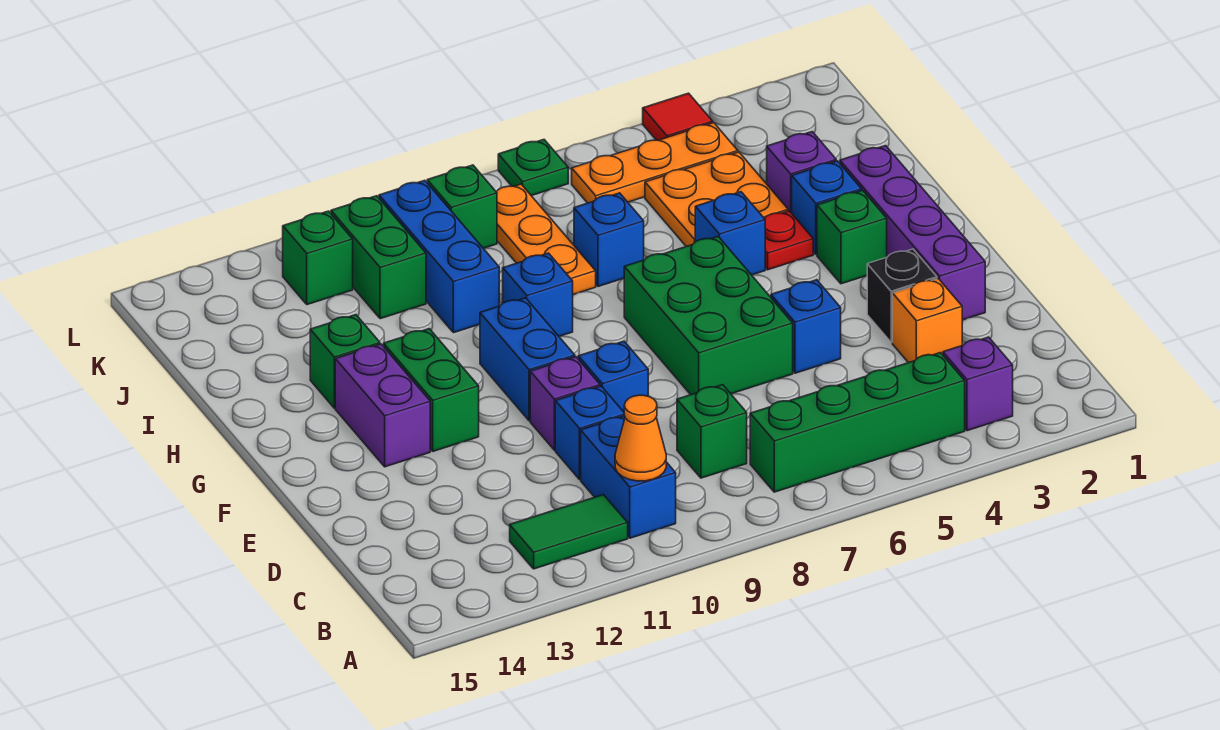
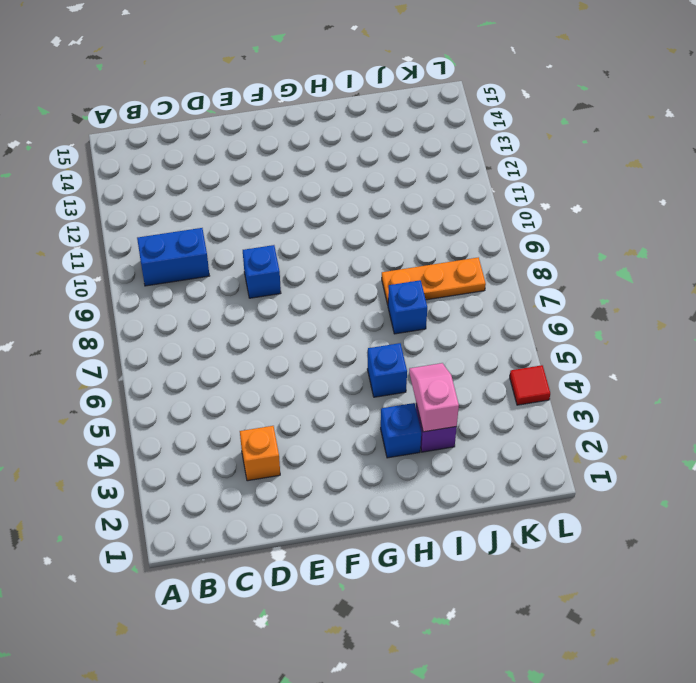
pink 1x2 slope [409,363,459,432] -> none
none -> purple 1x1 brick [943,337,1013,431]
none -> green 1x4 brick [750,353,965,492]
none -> green 1x2 tile [510,495,628,569]
none -> green 1x1 brick [677,385,747,478]

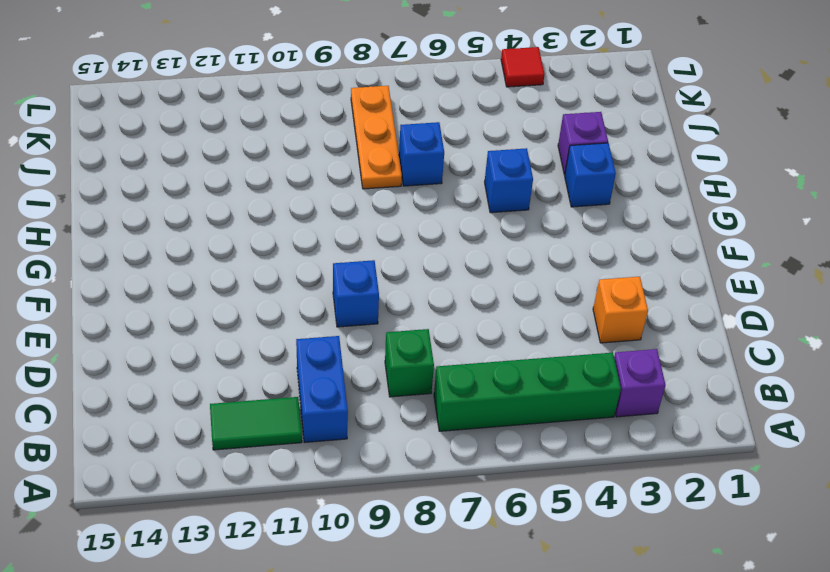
none -> blue 1x1 brick [555,386,625,480]
none -> purple 1x4 brick [840,146,985,320]
none -> black 1x1 brick [867,249,937,343]
none -> blue 1x1 brick [771,280,841,373]

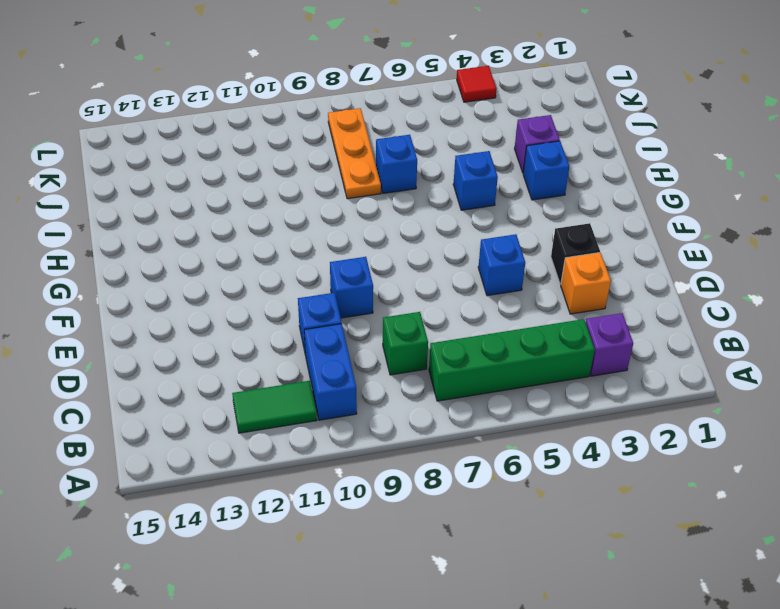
none -> purple 1x4 brick [840,146,985,320]
none -> green 2x3 brick [624,237,793,395]
none -> purple 1x1 brick [530,357,600,450]
none -> blue 1x2 brick [480,298,575,421]

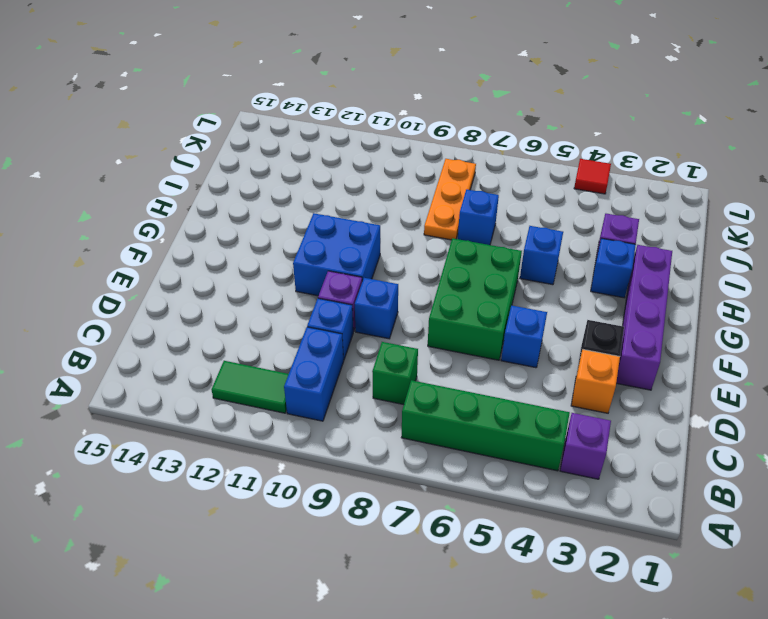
blue 2x2 brick [293,213,380,296] -> blue 1x2 brick [480,298,575,421]
none -> green 1x2 brick [384,329,479,451]
none -> purple 1x2 brick [335,344,430,467]
none -> green 1x1 brick [817,190,887,284]
none -> red 1x1 plate [764,211,813,270]

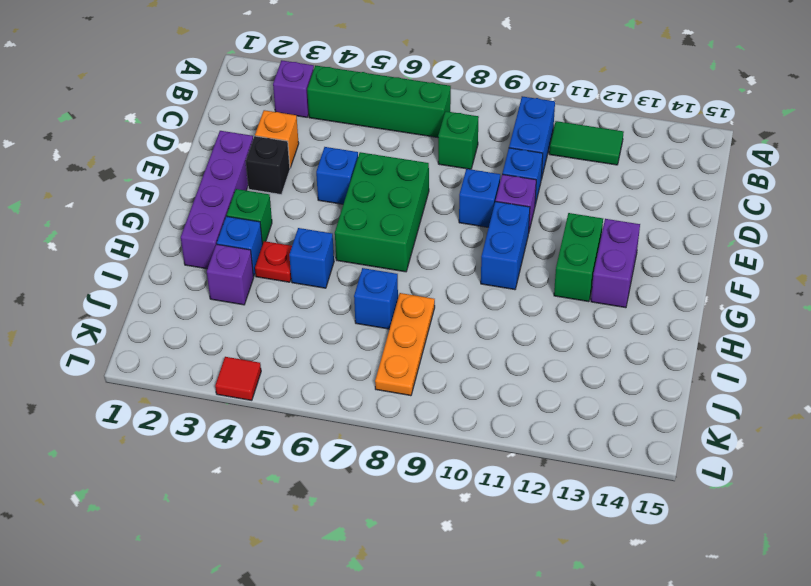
none -> blue 1x1 brick [503,253,573,336]
none -> green 1x1 brick [310,315,380,408]
none -> orange 2x2 plate [645,152,788,246]
none -> blue 1x3 brick [379,180,499,333]

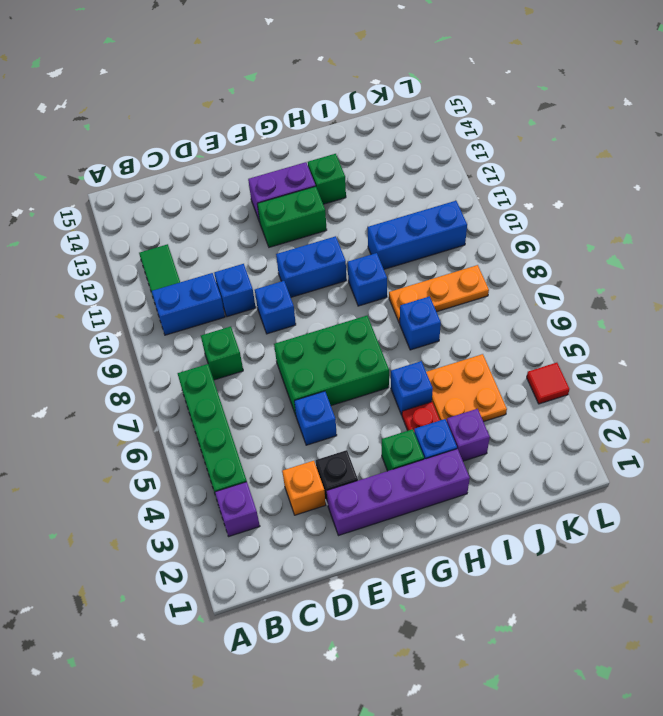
none -> purple 1x1 brick [530,357,600,450]
none -> green 1x2 brick [331,196,426,319]
none -> orange 1x3 plate [572,123,738,203]
none -> green 1x1 brick [427,165,497,248]

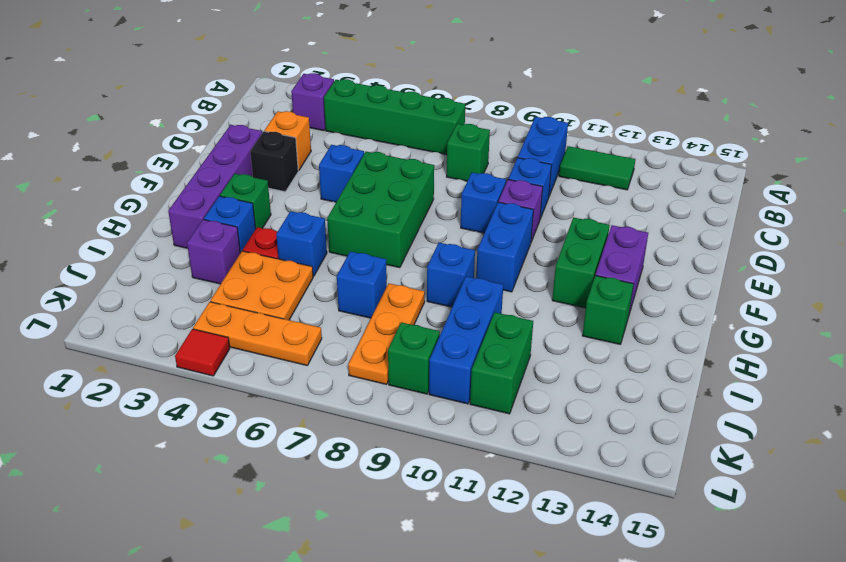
none -> green 1x1 brick [283,211,353,305]
none -> green 1x1 plate [498,140,568,196]
none -> orange 1x1 cone [615,395,666,481]

